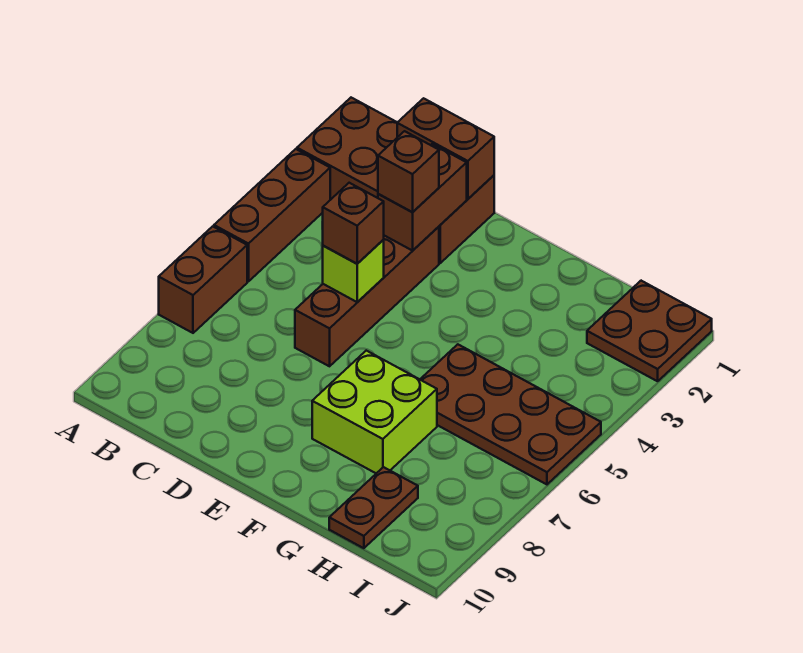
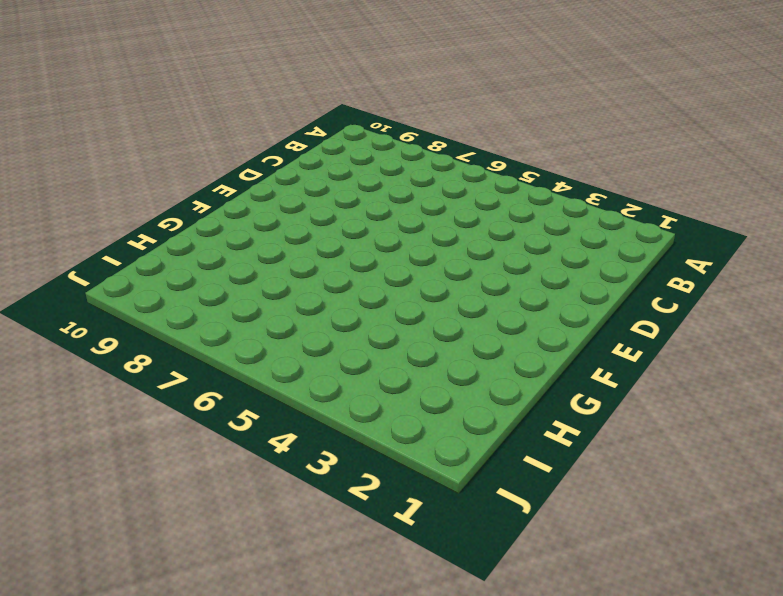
none -> brown 2x4 brick [297,98,494,263]
none -> brown 1x3 brick [214,149,330,282]
none -> brown 1x2 brick [159,226,247,333]

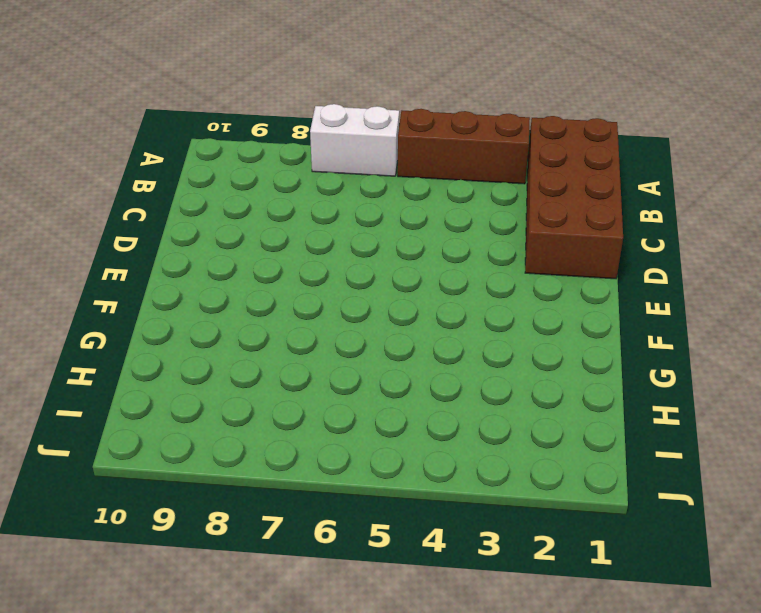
white 1x2 brick [310,104,399,176] -> brown 1x2 brick [159,226,247,333]
none -> brown 1x4 brick [295,227,439,366]
none -> lime 2x2 brick [312,351,437,473]
none -> brown 2x4 plate [420,344,601,484]

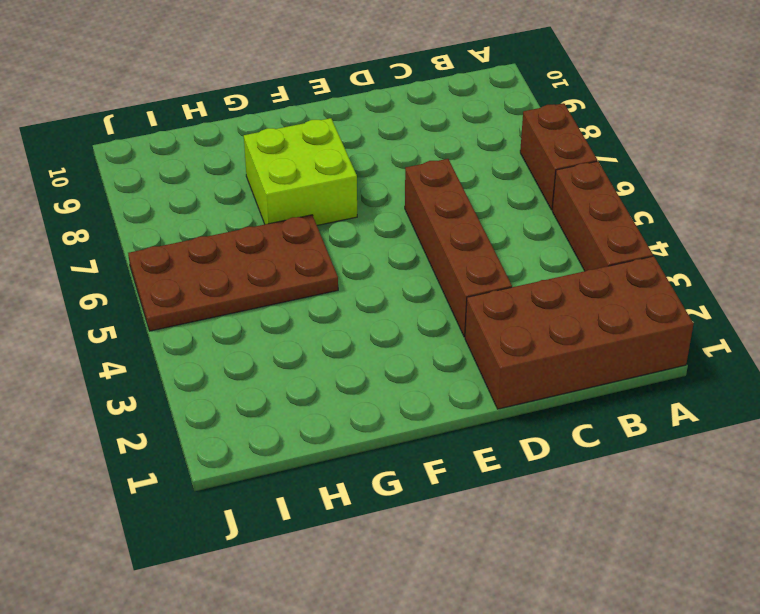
none -> brown 1x2 plate [329,467,418,548]
none -> brown 2x2 plate [587,281,712,381]
none -> brown 1x2 brick [397,98,494,199]

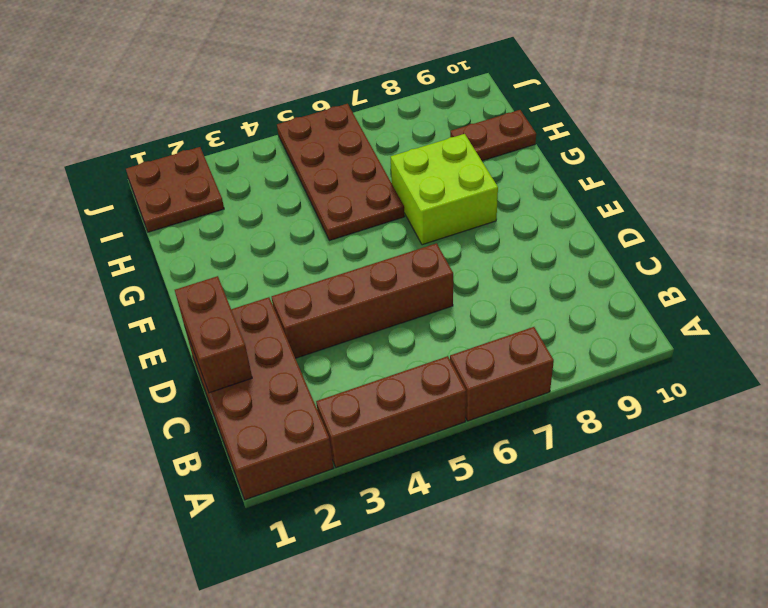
none -> brown 1x2 brick [378,144,467,251]
none -> lime 1x1 brick [323,240,384,302]
none -> brown 1x1 brick [378,131,439,212]

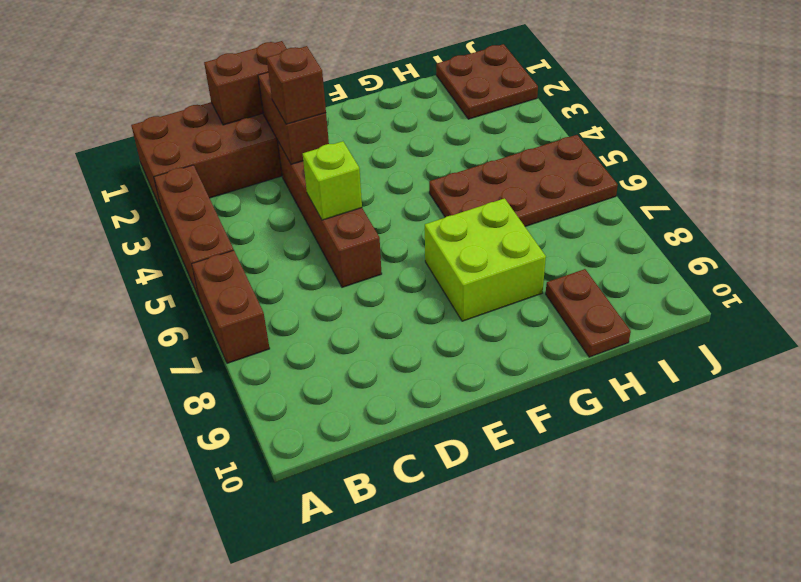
none -> brown 1x1 brick [322,183,384,264]

